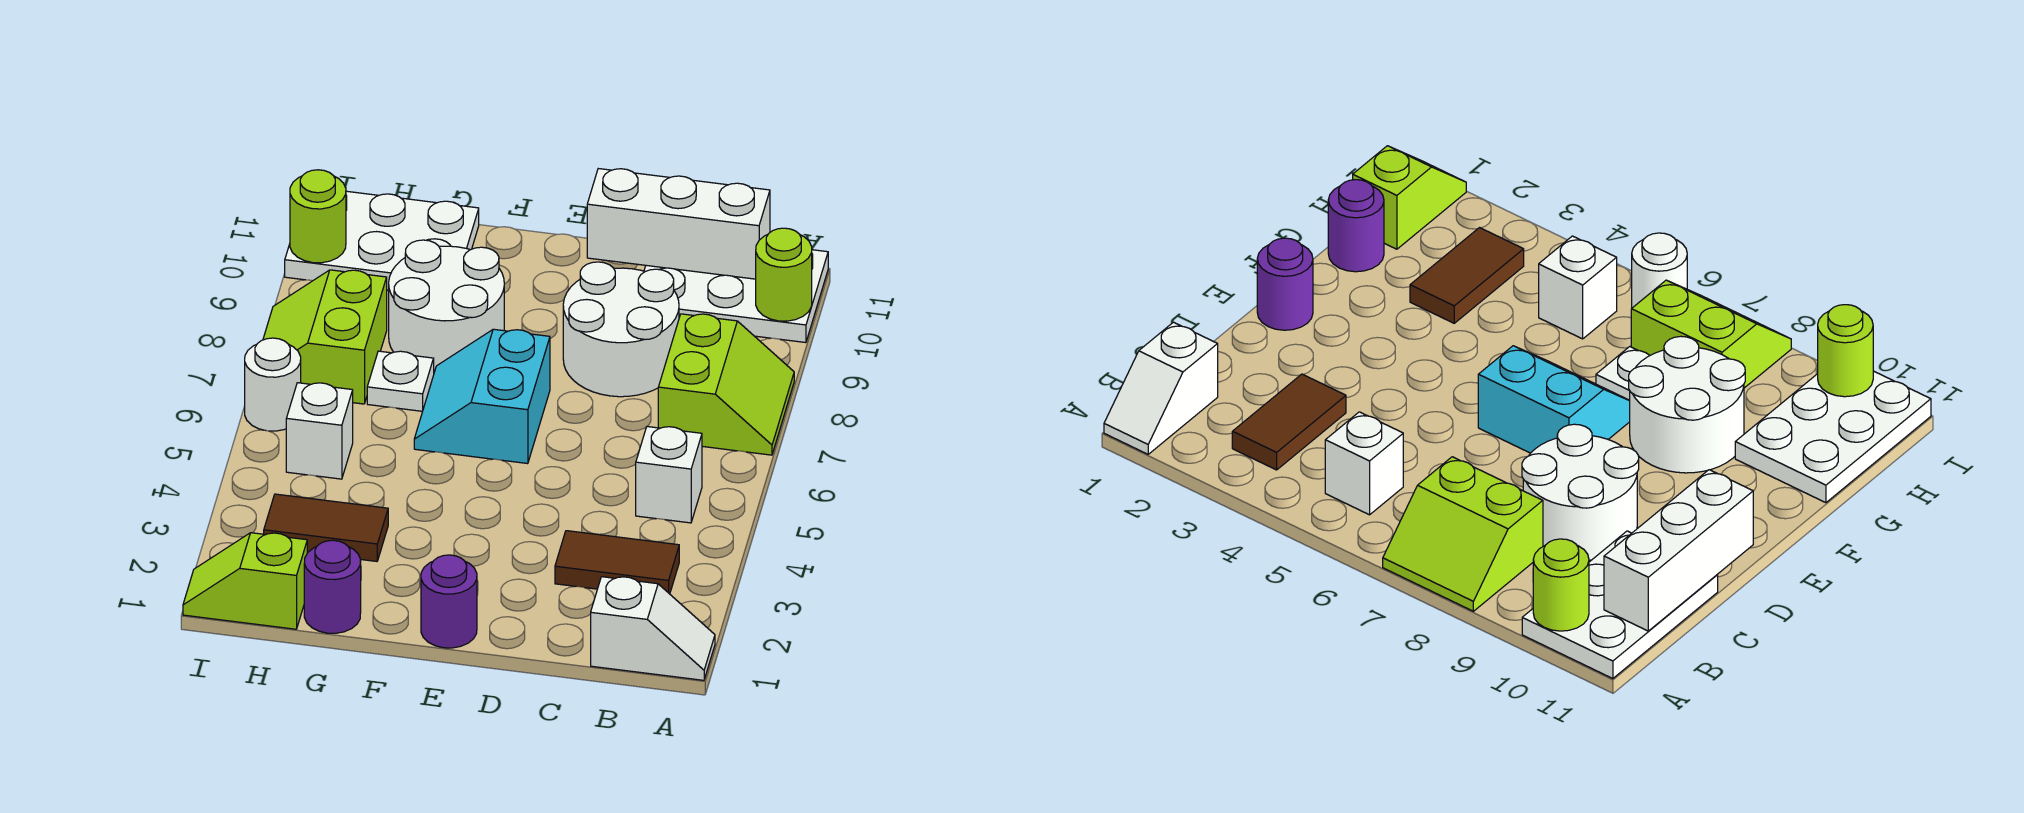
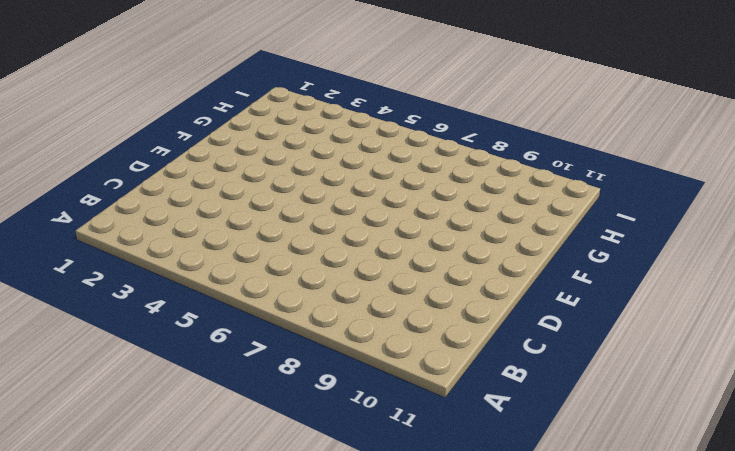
none -> white 1x2 slope [591,577,715,680]
none -> lime 2x2 slope [658,314,794,455]
none -> white 2x3 plate [644,250,828,343]

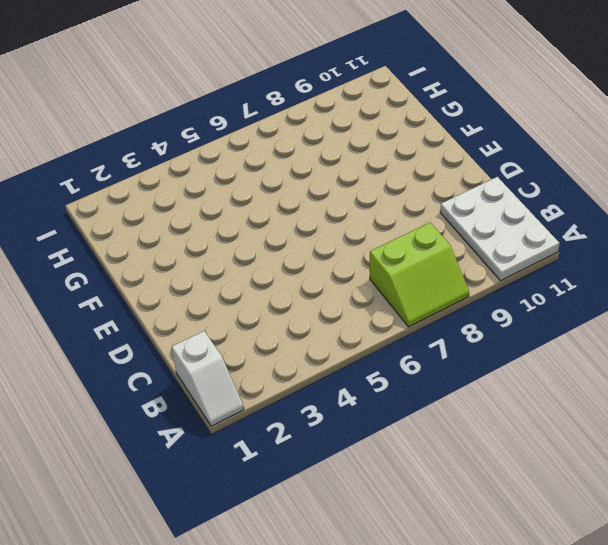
none -> brown 1x2 tile [555,531,679,594]
none -> white 1x1 brick [636,427,702,523]
none -> white 2x2 round brick [563,262,679,397]

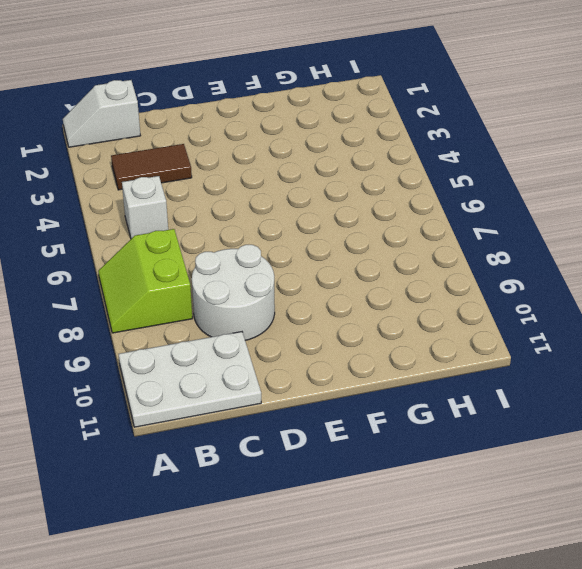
none -> purple 1x1 round brick [421,555,477,648]
none -> cyan 2x2 slope [414,329,550,464]
none -> white 2x2 round brick [389,240,504,372]

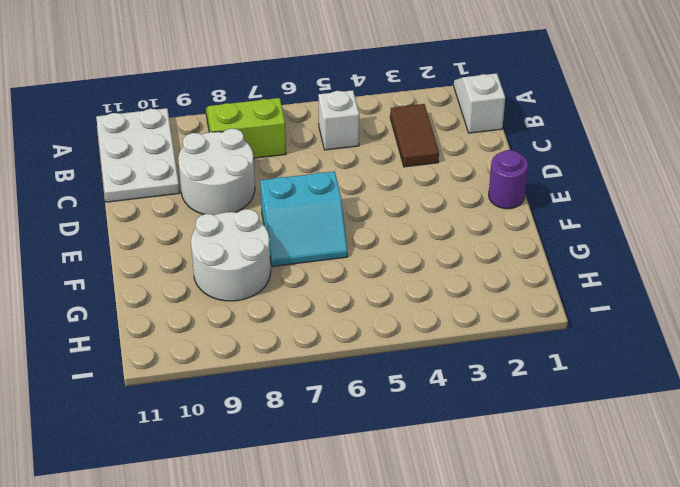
none -> purple 1x1 round brick [304,540,361,633]
none -> brown 1x2 tile [264,494,388,561]
none -> white 1x1 plate [367,351,434,411]

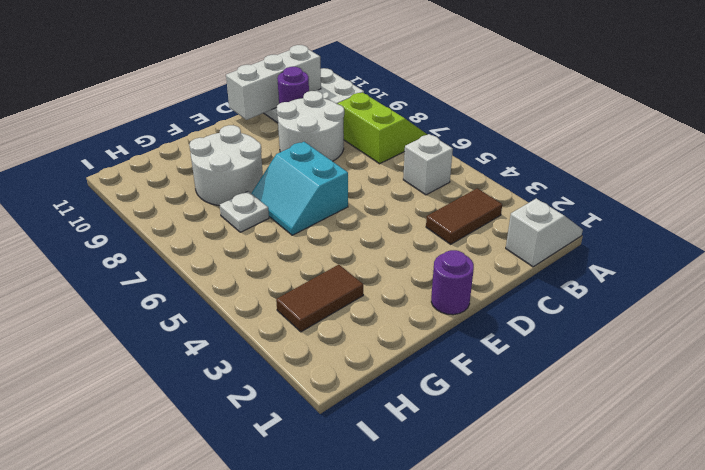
purple 1x1 round brick [277,67,309,104] -> purple 1x1 round brick moved to [304,540,361,633]
none -> white 2x3 plate [285,191,479,290]
none -> lime 1x2 slope [183,533,307,629]
none -> white 1x1 brick [286,383,353,479]

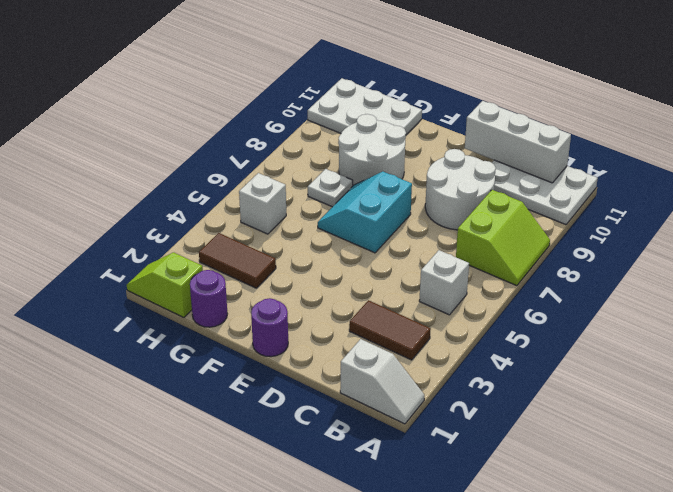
none -> lime 2x2 slope [263,270,387,404]
none -> white 1x1 round brick [245,338,301,431]
none -> lime 1x1 round brick [756,228,812,321]

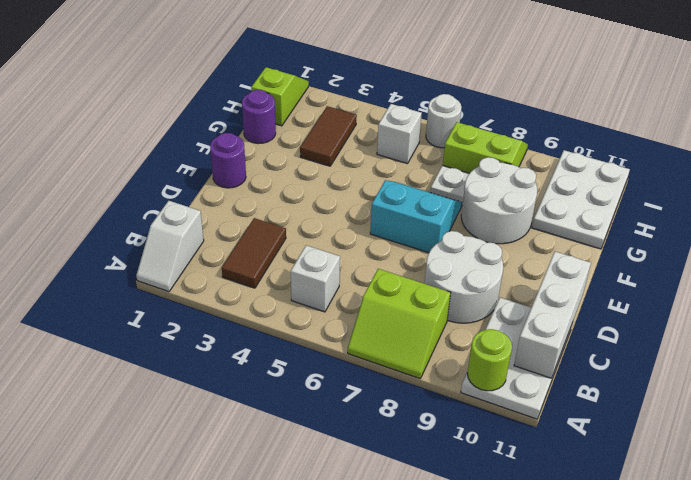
none -> lime 1x1 round brick [290,170,346,263]

